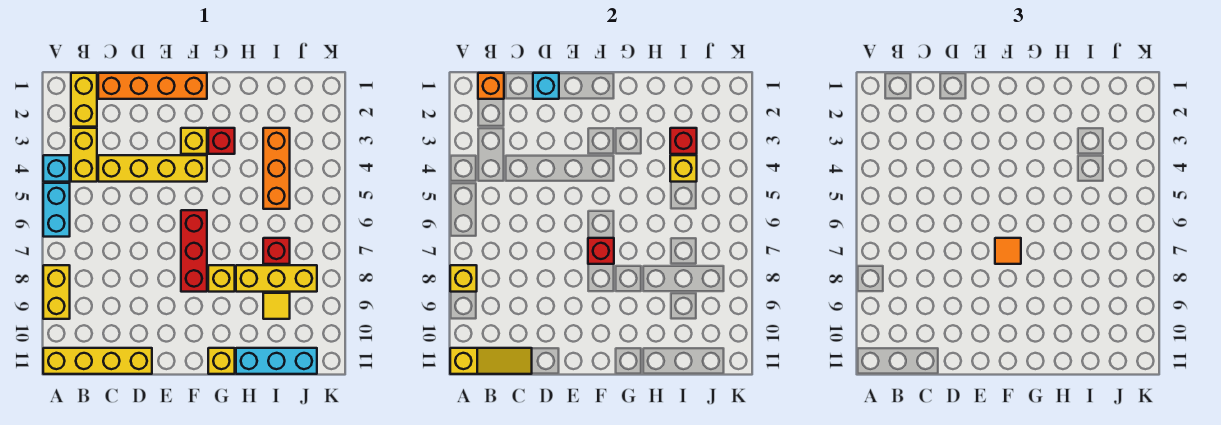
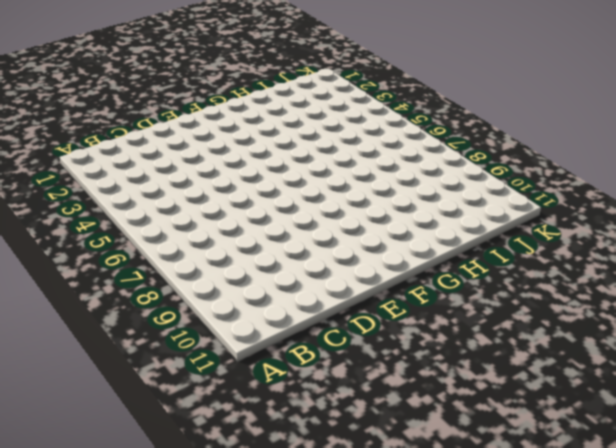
none -> cyan 1x1 brick [43,155,70,182]
none -> cyan 1x2 brick [43,183,70,237]
none -> yellow 1x2 brick [43,265,70,319]

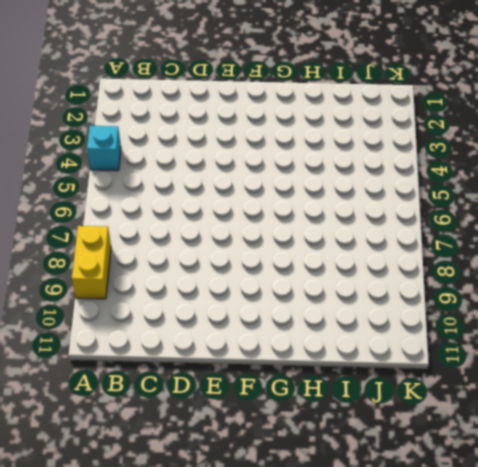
none -> cyan 1x2 brick [43,183,70,237]
none -> yellow 1x4 brick [43,348,152,374]
none -> yellow 1x2 brick [71,73,97,127]

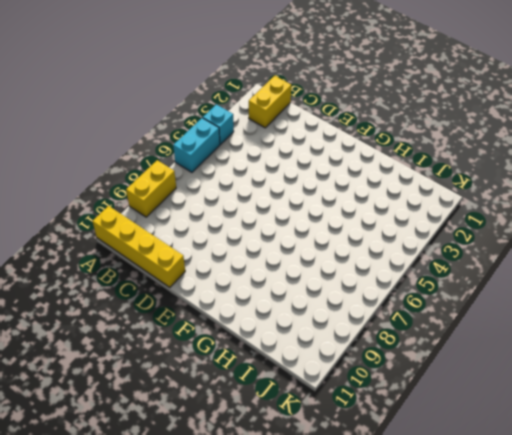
none -> yellow 1x2 brick [71,128,97,182]
none -> orange 1x4 brick [98,73,207,99]
none -> yellow 1x4 brick [98,155,207,182]

